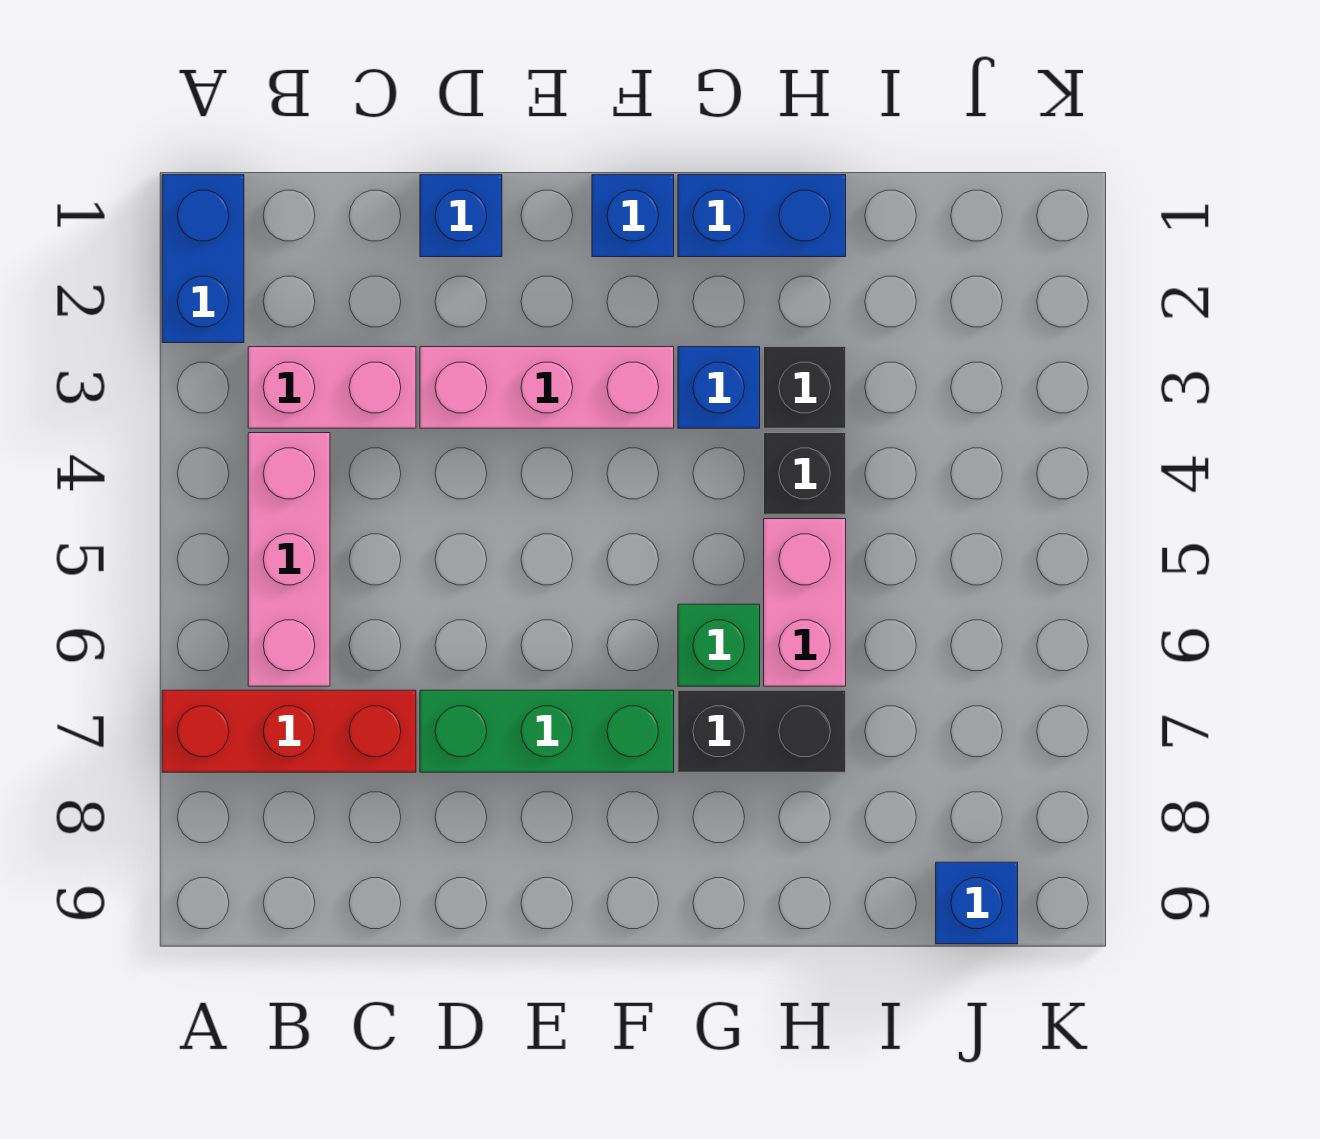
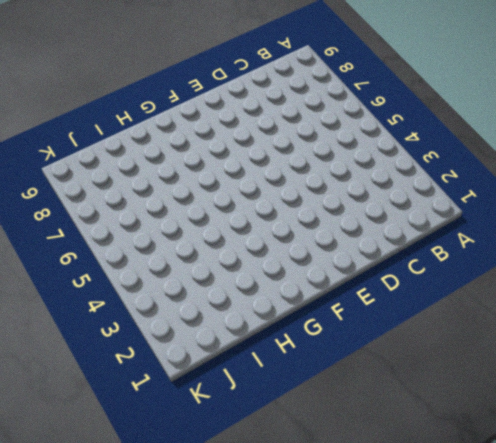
none -> blue 1x2 brick [162,175,244,343]
none -> red 1x3 brick [162,690,416,772]
none -> pink 1x2 brick [248,347,416,428]

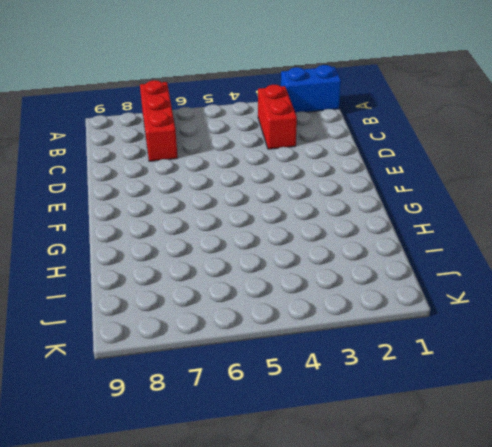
red 1x2 brick [258,85,297,149] -> pink 1x2 brick [248,347,416,428]
none -> pink 1x3 brick [248,433,330,686]
none -> blue 1x1 brick [420,175,502,257]
none -> pink 1x3 brick [420,347,674,428]

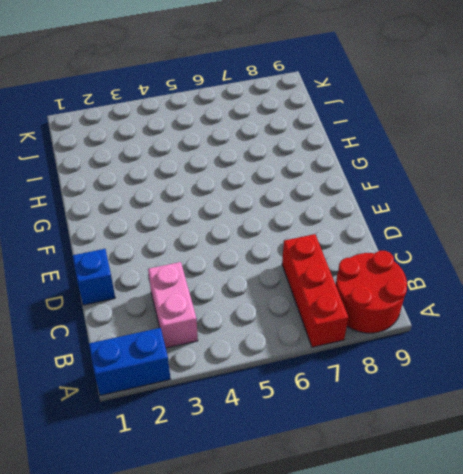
red 2x2 round brick [336,251,407,333] -> none
none -> pink 1x3 brick [248,433,330,686]
none -> pink 1x3 brick [420,347,674,428]
none -> green 1x3 brick [420,690,674,772]

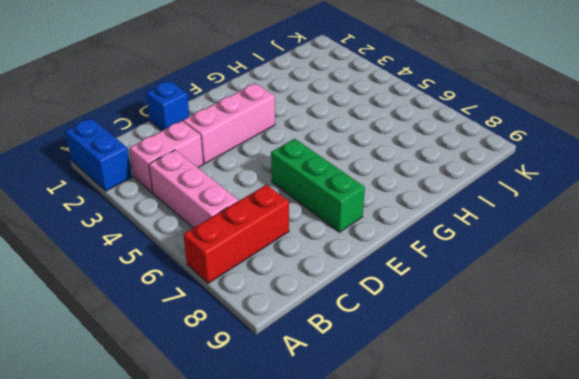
green 1x3 brick [271,139,365,232] -> green 1x3 brick turned to [420,690,674,772]
none -> blue 1x1 brick [592,175,674,257]
none -> blue 1x2 brick [678,175,846,257]
none -> blue 1x1 brick [678,347,760,428]

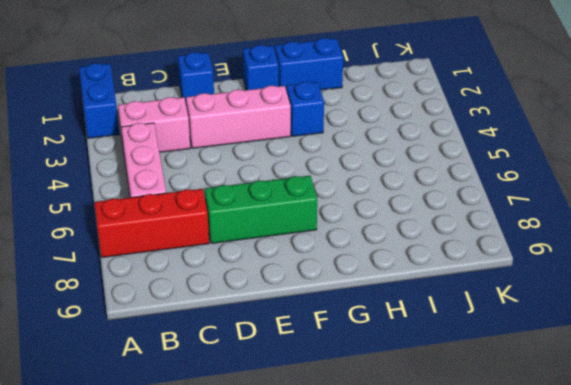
none -> green 1x1 brick [678,604,760,686]
none -> black 1x2 brick [678,690,846,772]
none -> black 1x1 brick [764,347,846,428]

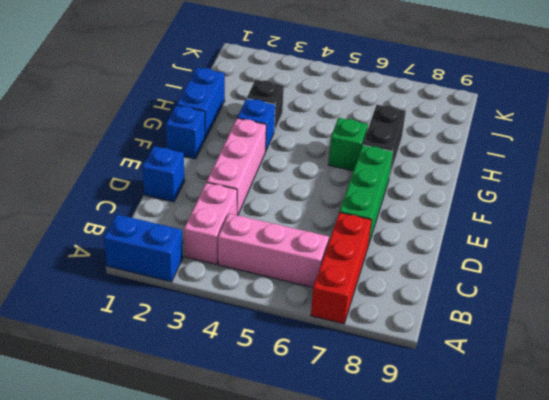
none -> black 1x1 brick [764,433,846,514]
none -> pink 1x2 brick [764,519,846,686]
none -> blue 1x1 brick [936,862,1018,944]

